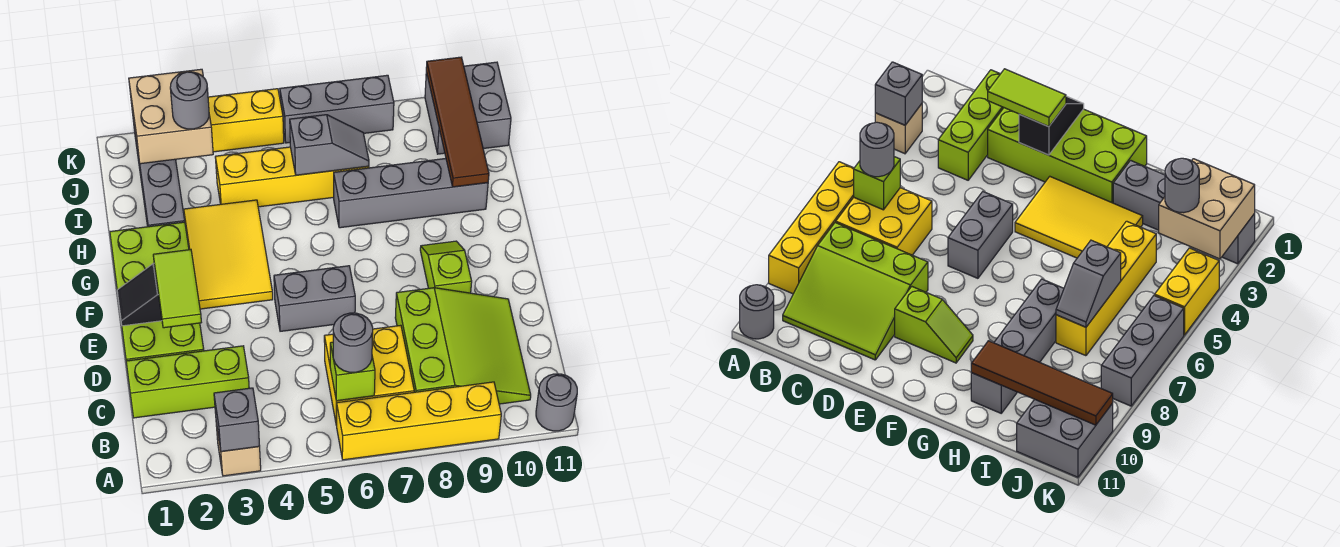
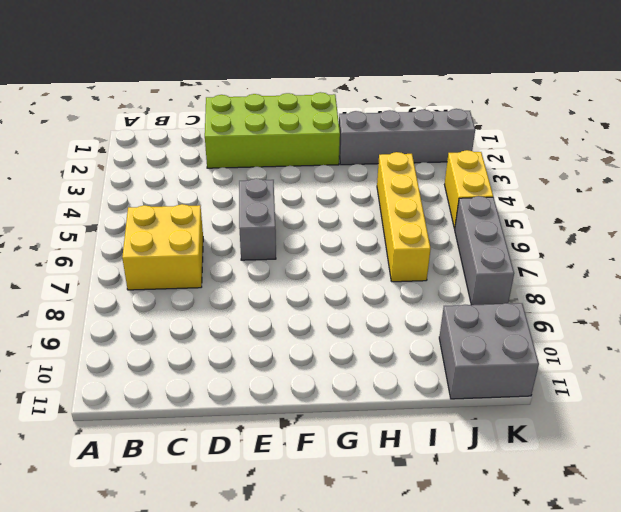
none -> tan 1x1 brick [216,423,261,476]
none -> yellow 1x4 brick [337,382,501,460]
none -> grey 1x1 round brick [536,374,577,431]

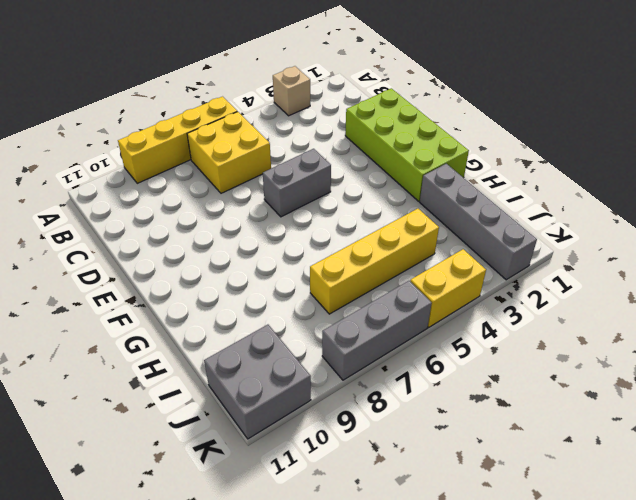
none -> grey 1x1 round brick [536,374,577,431]
none -> lime 3x3 slope [395,288,531,404]
none -> lime 1x3 brick [126,346,249,418]

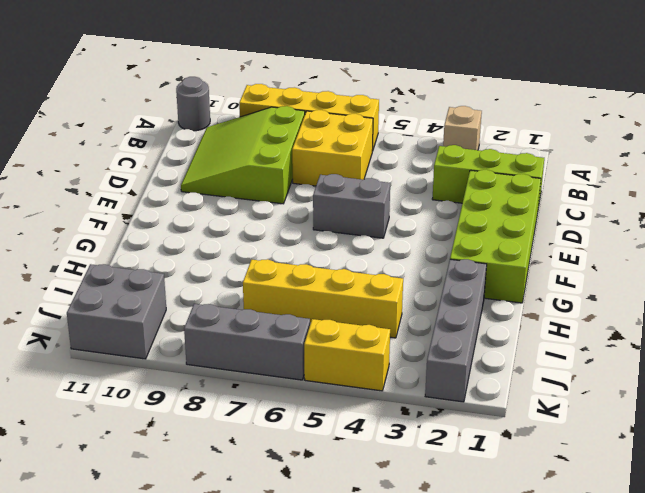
none -> lime 1x2 slope [420,241,472,293]
none -> yellow 2x3 tile [184,200,273,309]
none -> grey 1x4 brick [334,158,488,228]

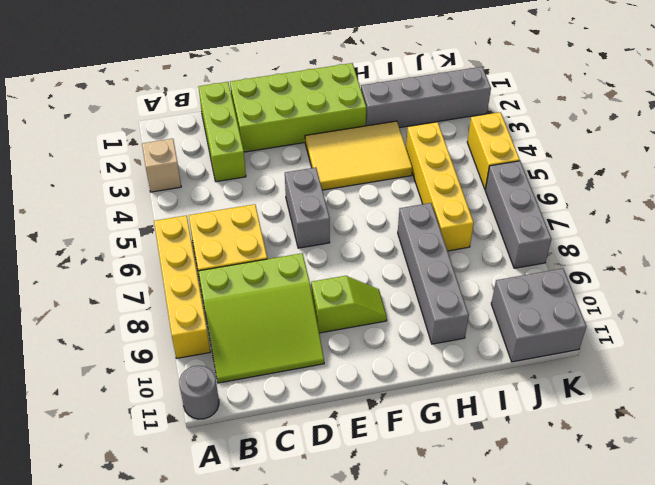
none -> grey 1x1 brick [214,388,260,451]
none -> lime 1x1 brick [330,342,375,401]
none -> black 1x2 slope [117,263,162,326]

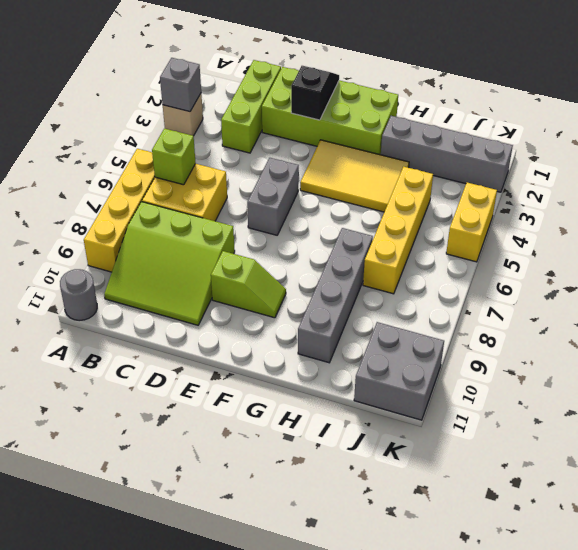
none -> grey 1x3 brick [280,75,394,143]
none -> brown 1x4 tile [426,57,489,187]
none -> grey 1x2 slope [290,115,369,175]

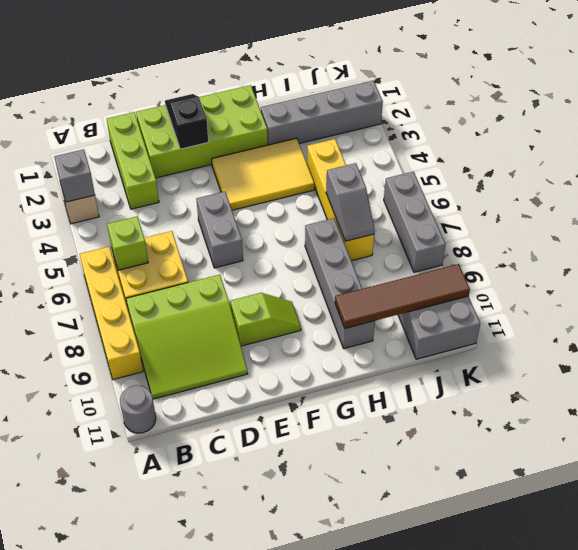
none -> yellow 1x2 brick [208,89,284,152]
none -> tan 2x2 brick [129,69,213,164]
none -> grey 1x1 round brick [333,313,373,372]

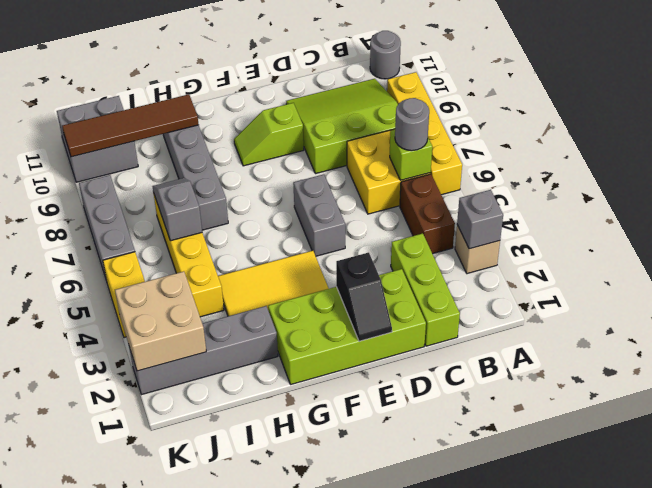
brown 1x2 brick [400,174,455,254] -> none
none -> lime 1x2 tile [153,250,201,328]
none -> grey 1x1 round brick [170,72,209,129]

